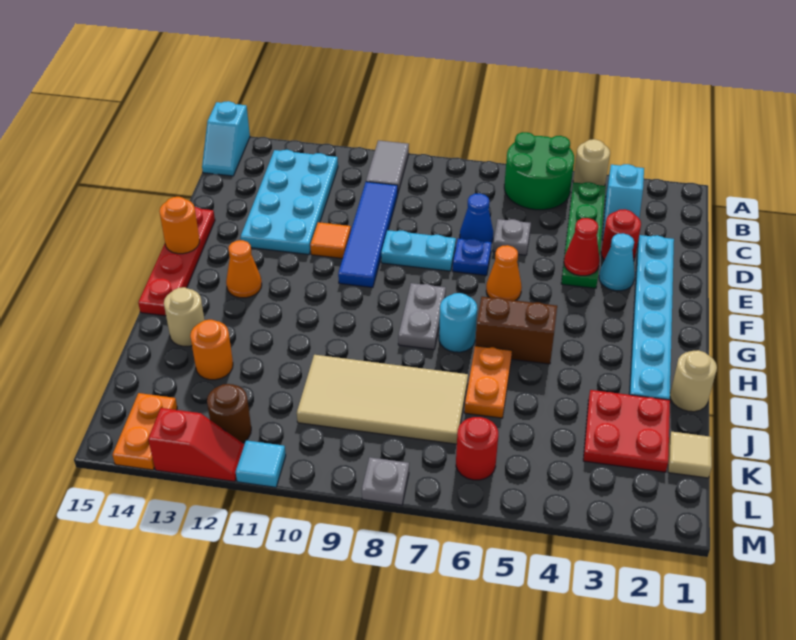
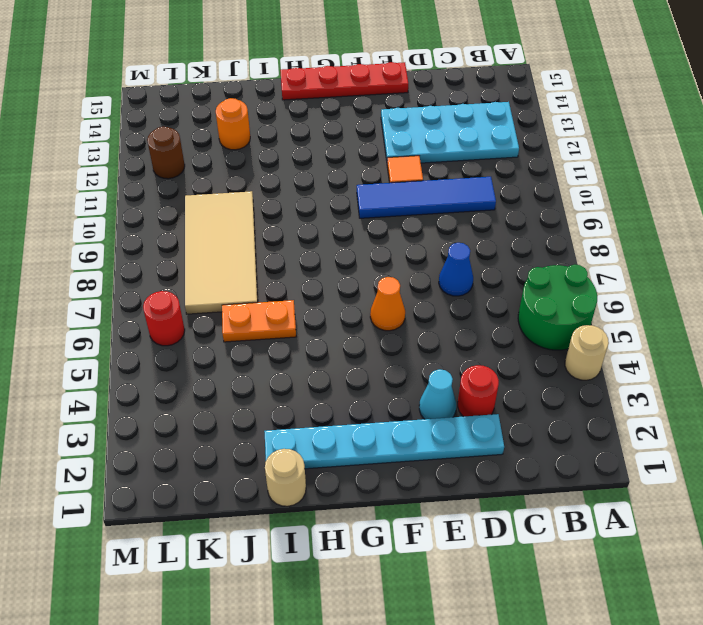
none -> grey 1x2 tile [366,140,409,192]
none -> cyan 1x2 slope [202,101,250,176]
none -> cyan 1x2 slope [602,164,644,240]
none -> green 1x4 plate [561,182,606,288]

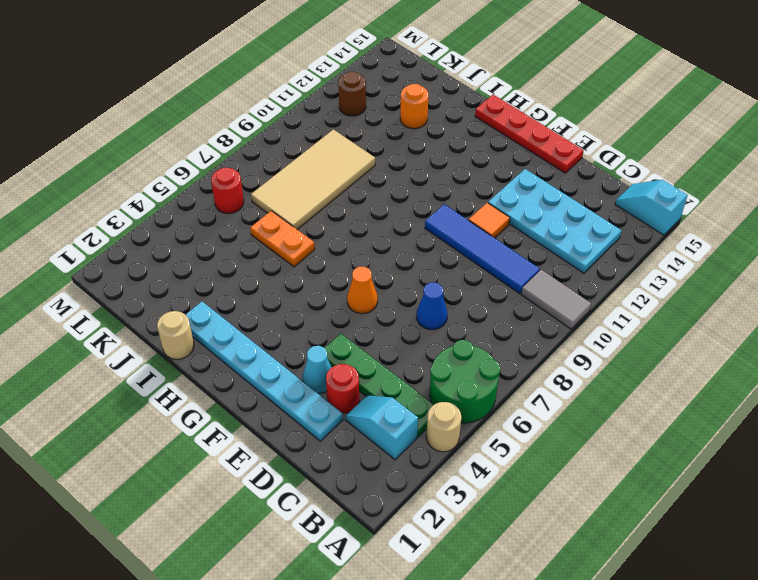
none -> grey 1x1 plate [493,219,531,255]
none -> blue 1x1 plate [453,238,492,275]
none -> cyan 1x2 plate [381,230,456,271]
none -> grey 1x2 plate [398,283,446,349]

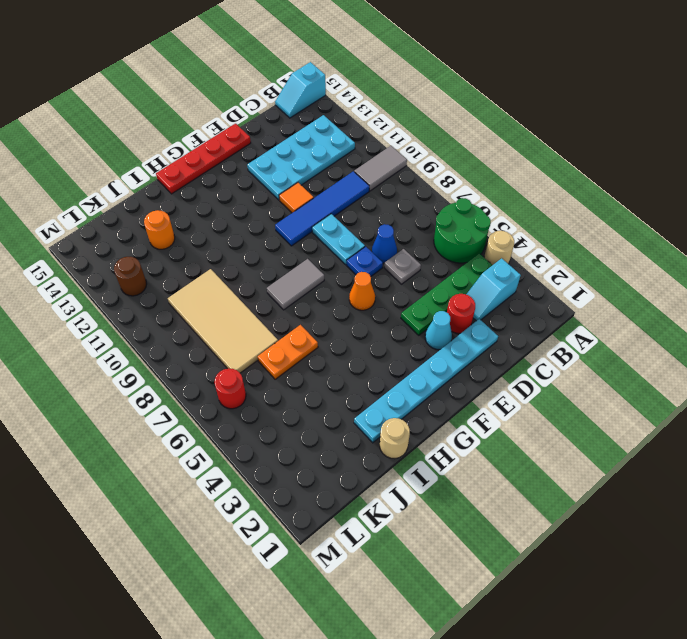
grey 1x2 tile [267,259,324,310] -> grey 1x2 plate [398,283,446,349]
none -> orange 1x1 cone [226,240,262,298]
none -> brown 1x2 brick [475,297,557,364]
none -> cyan 1x1 round brick [439,293,477,352]
none -> tan 1x1 round brick [164,287,204,346]

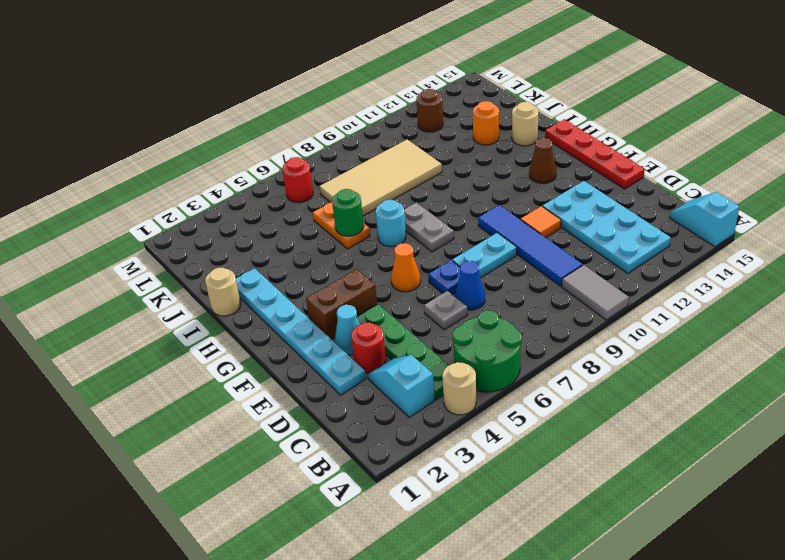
brown 1x2 brick [306,269,377,339] -> brown 1x2 brick moved to [475,297,557,364]
brown 1x1 cone [529,138,556,183] -> orange 1x1 cone [226,240,262,298]
green 1x1 round brick [332,189,364,236] -> none
none -> red 2x2 plate [583,390,670,472]
none -> tan 1x1 tile [668,431,712,478]
none -> orange 1x2 plate [113,393,177,470]
none -> grey 1x1 plate [362,457,409,505]

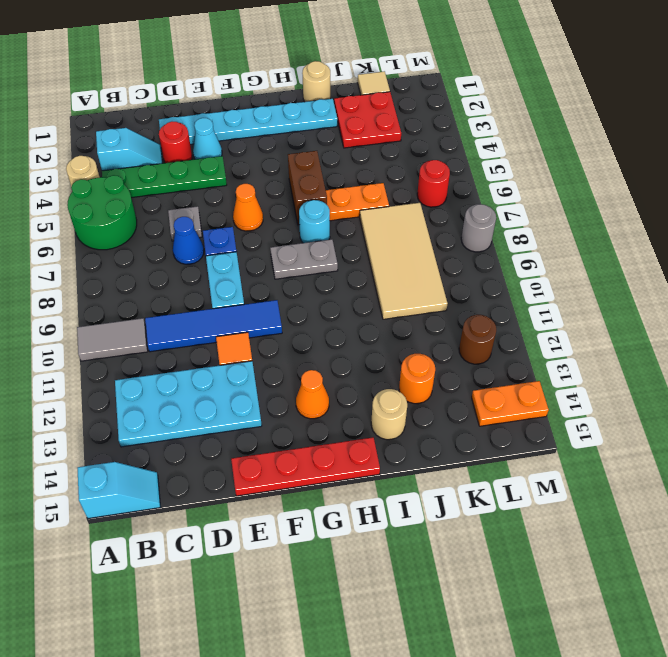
grey 1x1 round brick [461,204,496,252] -> grey 1x1 plate [362,457,409,505]
none -> cyan 1x1 tile [236,440,286,487]
none -> red 1x2 slope [148,408,244,482]
none -> red 1x1 cone [564,218,600,276]
none -> orange 1x1 round brick [159,197,200,254]

